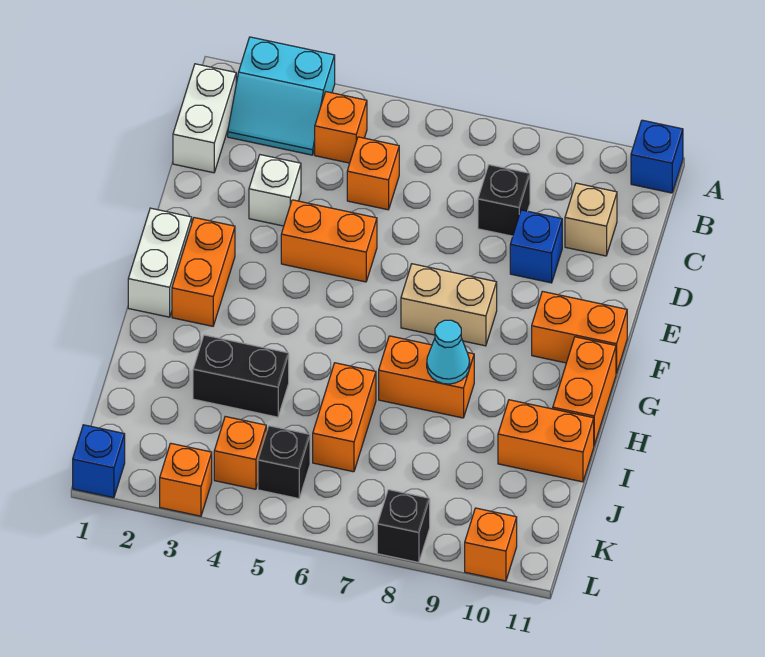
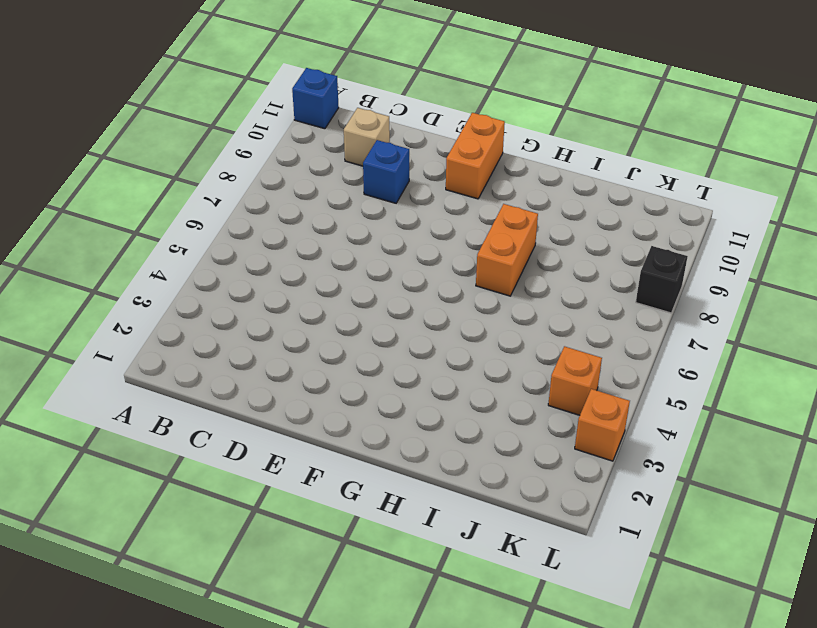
none -> cyan 2x2 slope [228,37,335,155]
none -> white 1x2 brick [173,64,236,173]
none -> orange 1x1 brick [315,92,367,163]

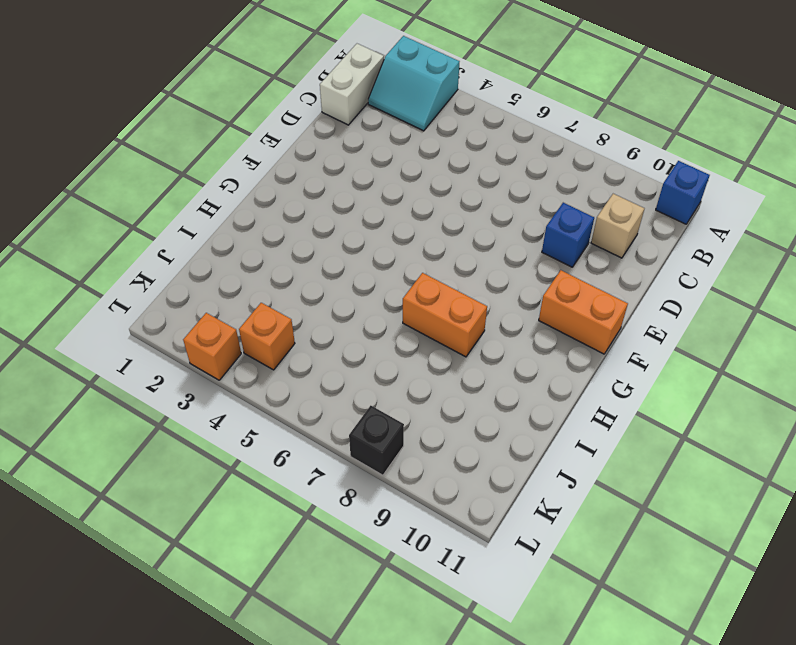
none -> orange 1x1 brick [315,92,367,163]
none -> orange 1x1 brick [347,137,399,210]
none -> black 1x1 brick [478,165,530,236]

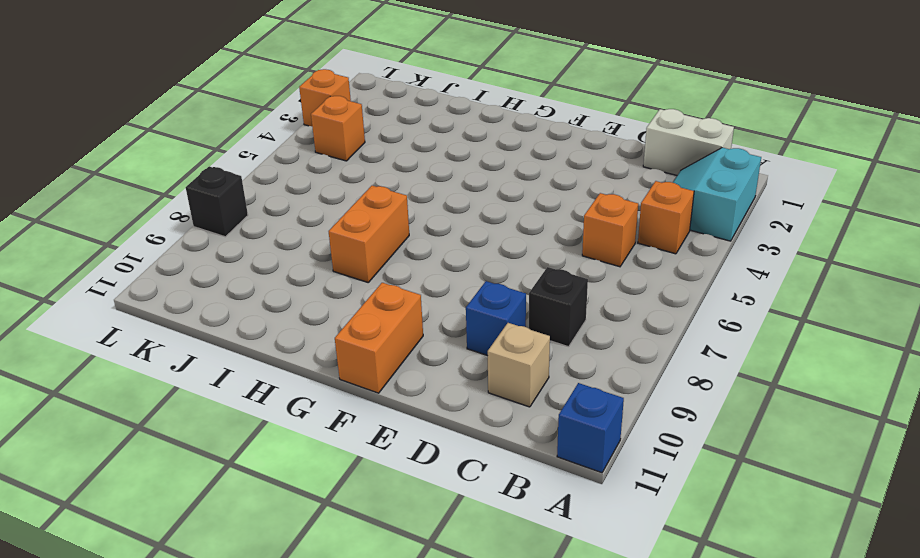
none -> white 1x1 brick [249,155,301,226]
none -> orange 1x2 brick [281,200,377,282]
none -> white 1x2 brick [128,208,192,317]

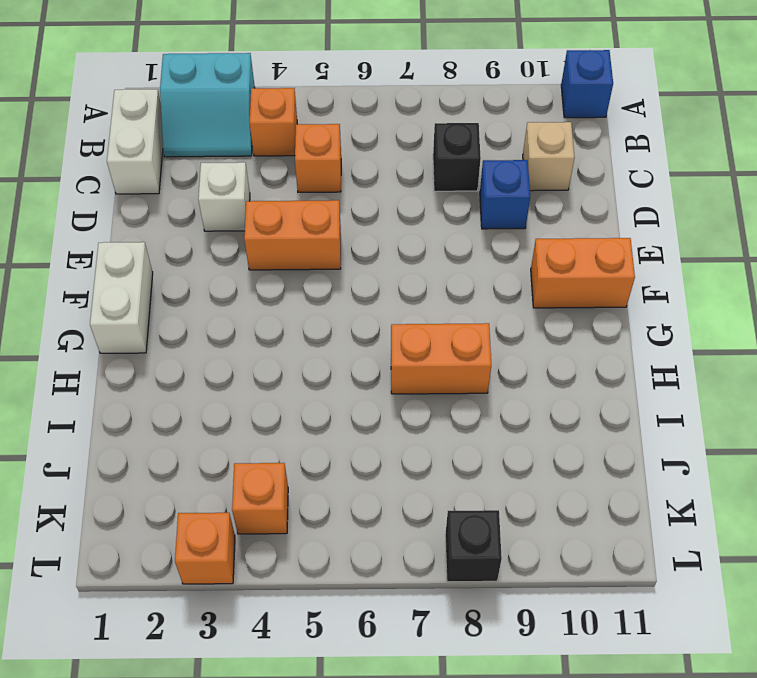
none -> orange 1x2 brick [172,218,235,326]
none -> tan 1x2 brick [401,264,497,346]
none -> orange 1x2 brick [553,337,616,445]

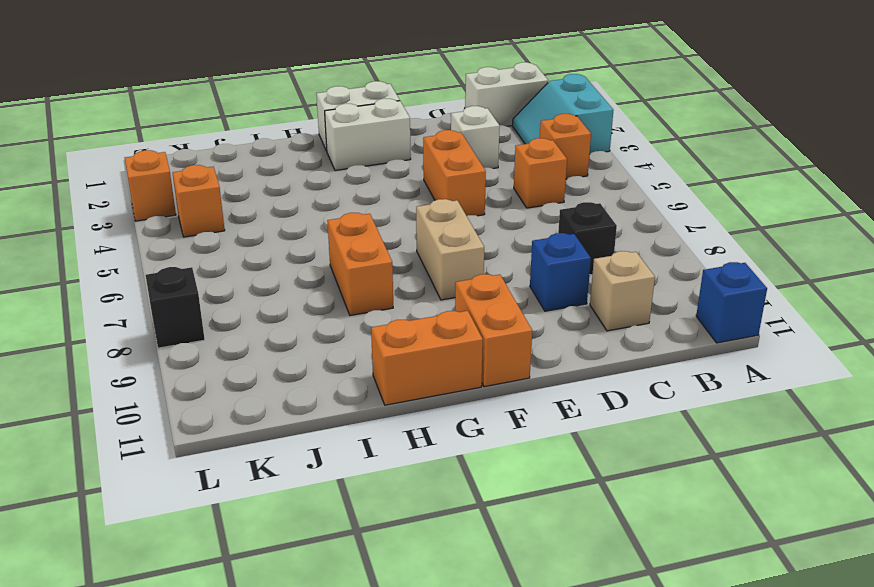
white 1x2 brick [325,99,411,170] -> orange 1x2 brick [172,218,235,326]
none -> black 1x2 brick [193,335,289,417]
none -> orange 1x2 brick [313,363,376,472]
none -> orange 1x2 brick [498,400,594,482]

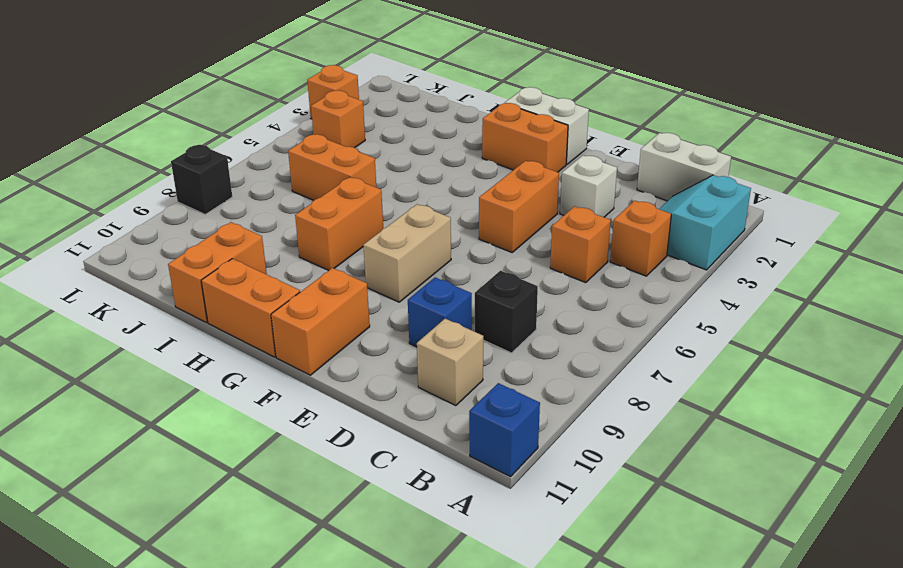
none -> black 1x2 brick [193,335,289,417]
none -> black 1x1 brick [258,426,310,499]
none -> blue 1x1 brick [73,425,125,498]

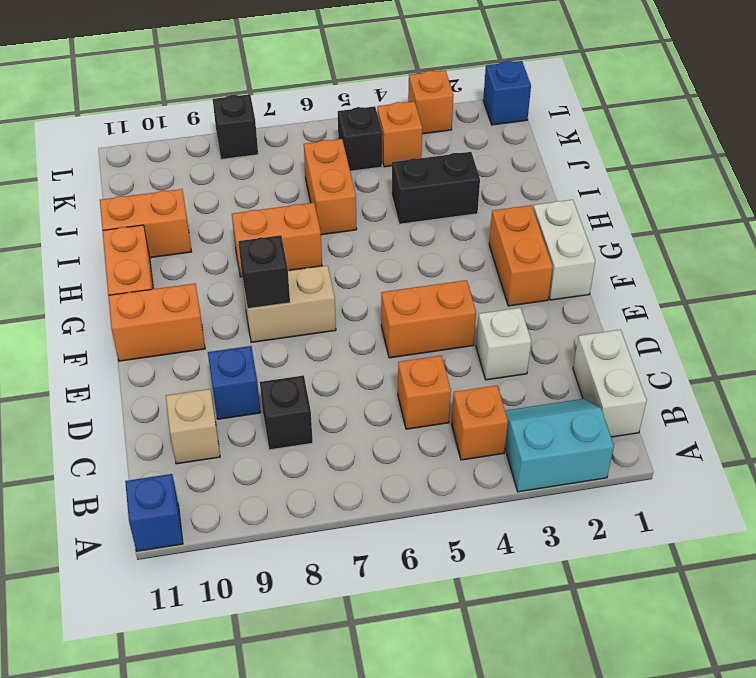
black 1x1 brick [238,235,290,309] -> none
none -> orange 1x1 brick [465,508,517,581]
none -> cyan 1x1 cone [427,320,470,384]

